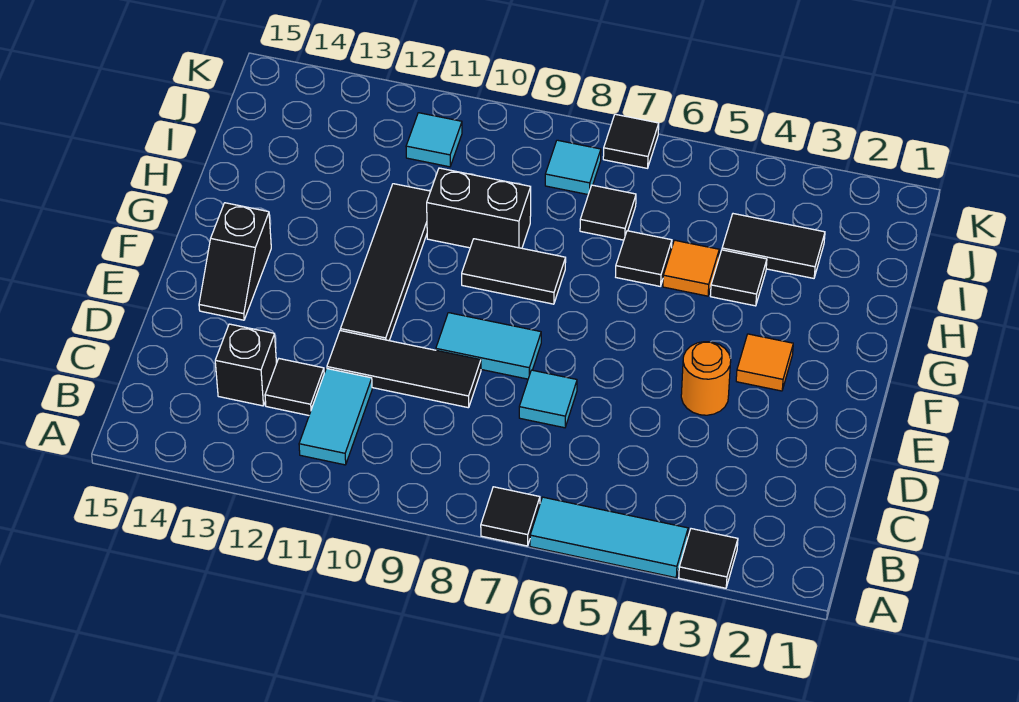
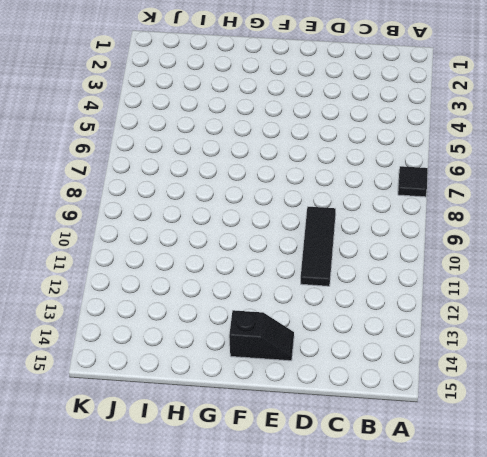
none -> black 1x1 tile [679,529,738,588]
none -> cyan 1x3 tile [530,497,688,578]
none -> cyan 1x2 tile [299,368,372,465]

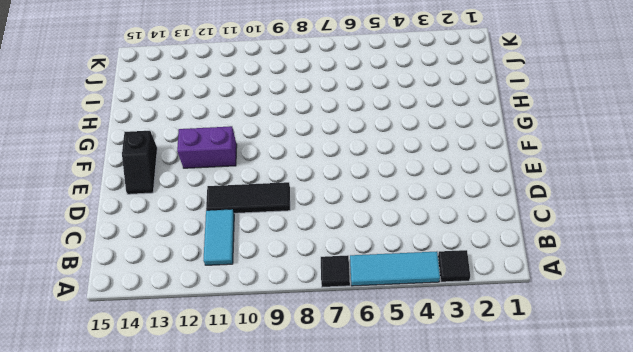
purple 1x2 brick [177,126,237,168] -> black 1x4 tile [341,184,431,341]
none -> black 1x1 tile [265,359,324,415]
none -> black 1x1 brick [215,324,277,406]
none -> cyan 1x1 tile [519,370,577,428]

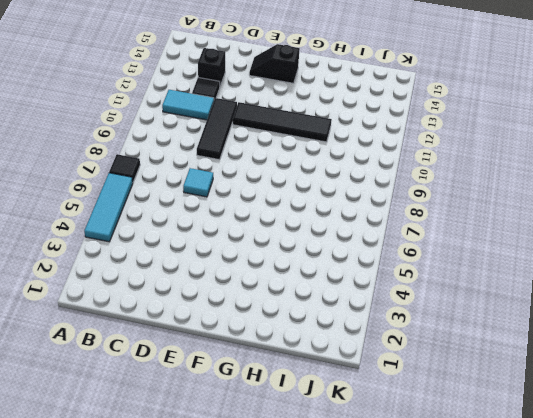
none -> black 1x1 tile [679,529,738,588]
none -> orange 1x1 round brick [681,342,731,415]
none -> cyan 1x2 tile [436,313,541,379]

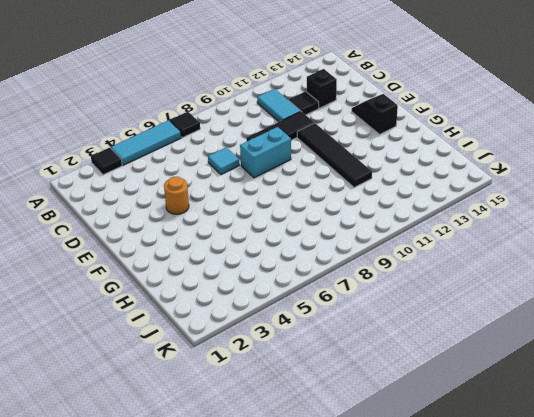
cyan 1x2 brick [240,127,291,178] -> cyan 1x2 tile [436,313,541,379]
none -> orange 1x1 tile [736,334,793,391]
none -> black 1x2 tile [462,239,566,304]
none -> black 1x1 tile [710,250,767,306]

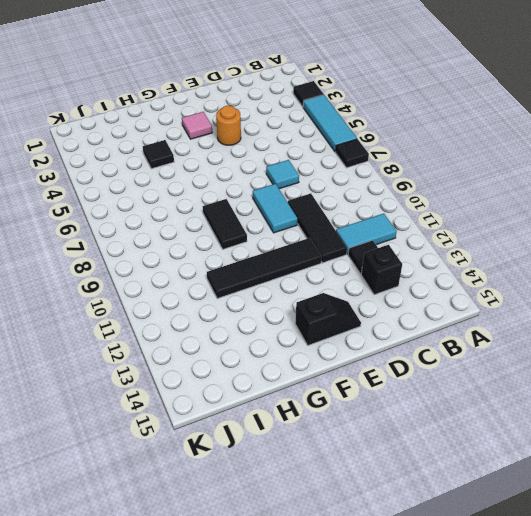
pink 1x1 tile [182,112,212,139] -> orange 1x1 tile [736,334,793,391]
none -> orange 1x1 tile [663,240,719,296]
none -> black 1x1 tile [616,231,672,286]
none -> black 1x2 brick [427,168,531,248]

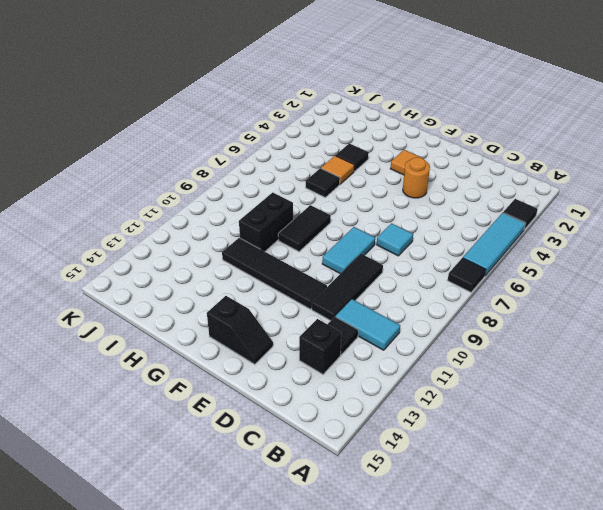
none -> black 1x2 tile [722,214,825,278]
none -> black 1x1 tile [580,185,636,240]
none -> cyan 1x1 tile [545,140,601,194]

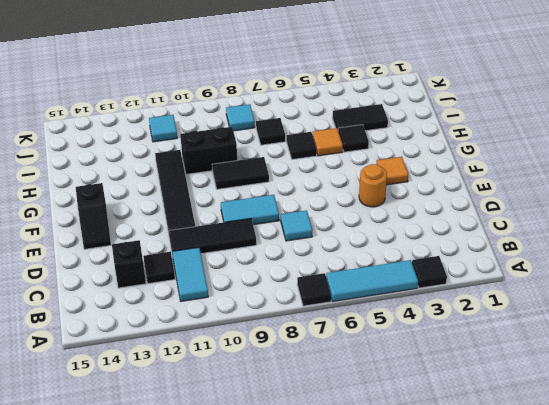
none -> black 1x1 tile [603,114,659,168]

